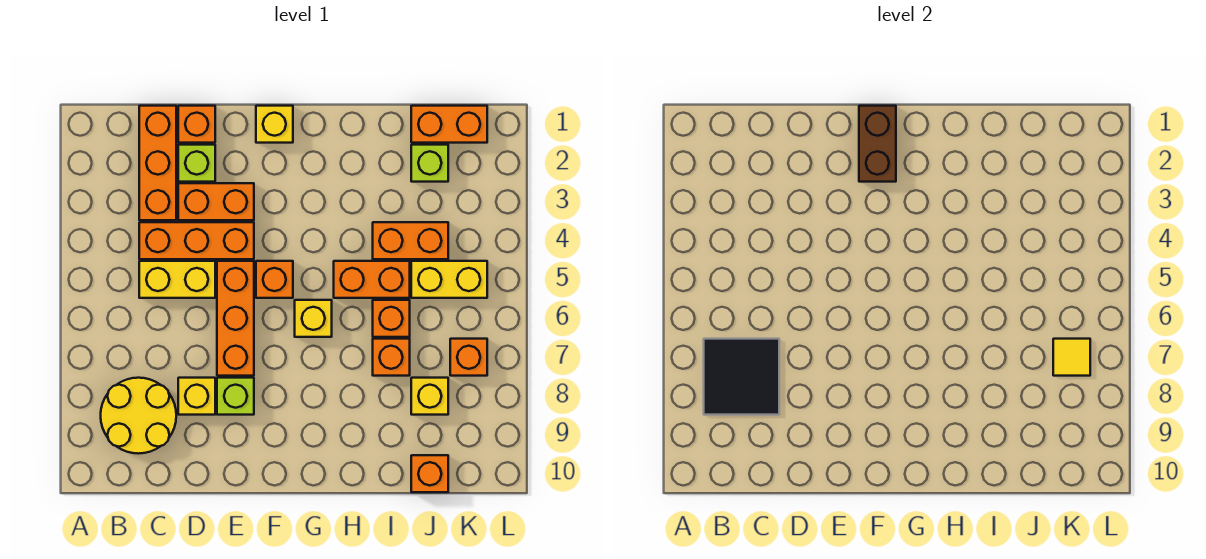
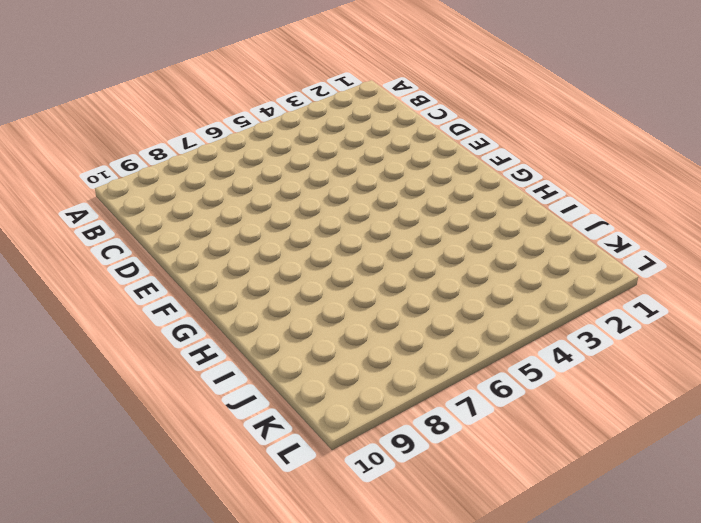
none -> yellow 2x2 round brick [101,378,176,454]
none -> orange 1x3 brick [139,106,176,220]
none -> orange 1x3 brick [139,222,254,259]

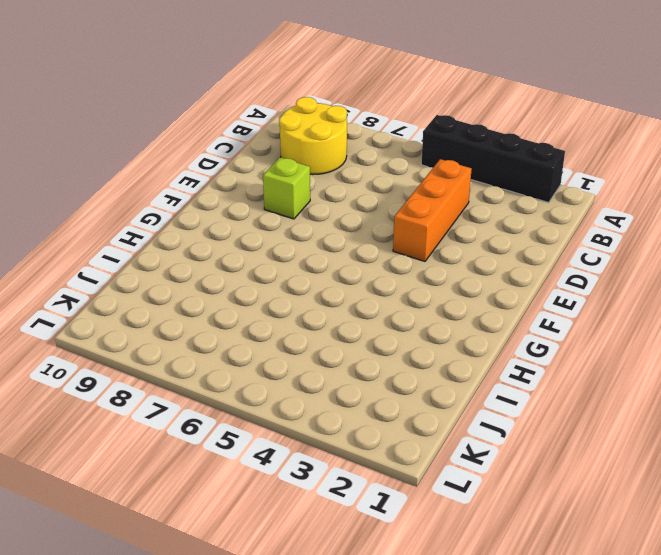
black 1x4 brick [421,115,565,203] -> none
none -> orange 1x3 brick [139,106,176,220]
none -> yellow 1x2 brick [139,261,215,298]
none -> orange 1x1 brick [178,106,215,143]

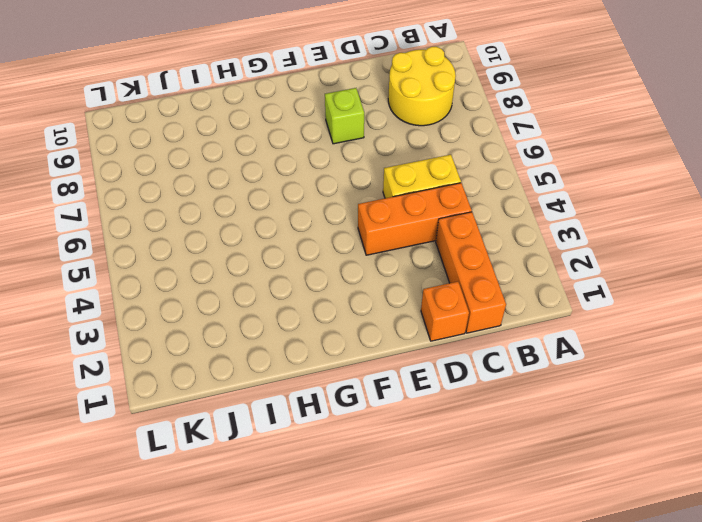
none -> lime 1x1 brick [178,145,215,182]
none -> orange 1x2 brick [178,183,254,220]
none -> yellow 1x1 brick [178,378,215,415]

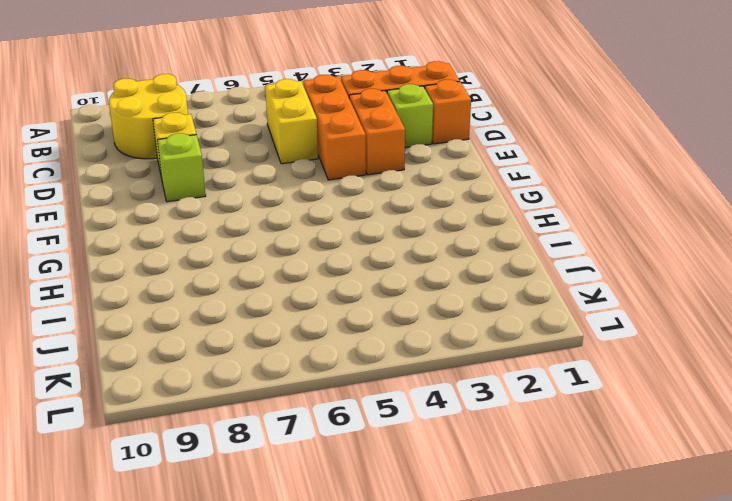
none -> orange 1x3 brick [217,261,254,376]
none -> yellow 1x1 brick [256,106,293,143]
none -> orange 1x1 brick [256,261,293,298]

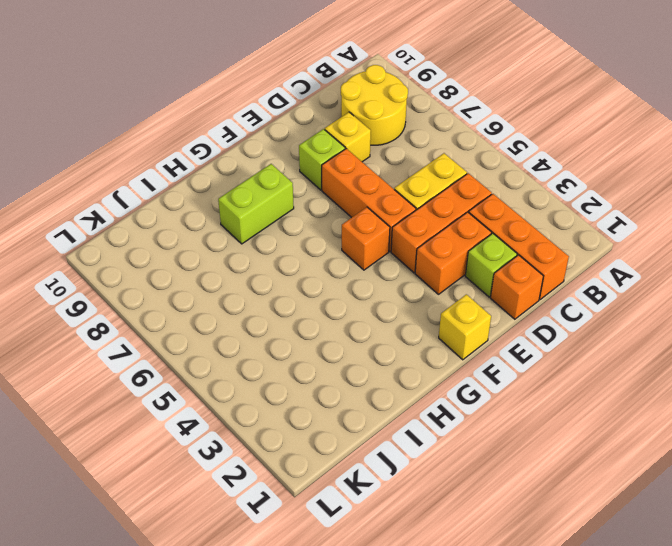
lime 1x2 brick [218,164,294,244] -> none
none -> yellow 1x1 brick [295,300,332,337]
none -> orange 1x2 brick [334,261,410,298]
none -> orange 1x2 brick [373,222,448,259]

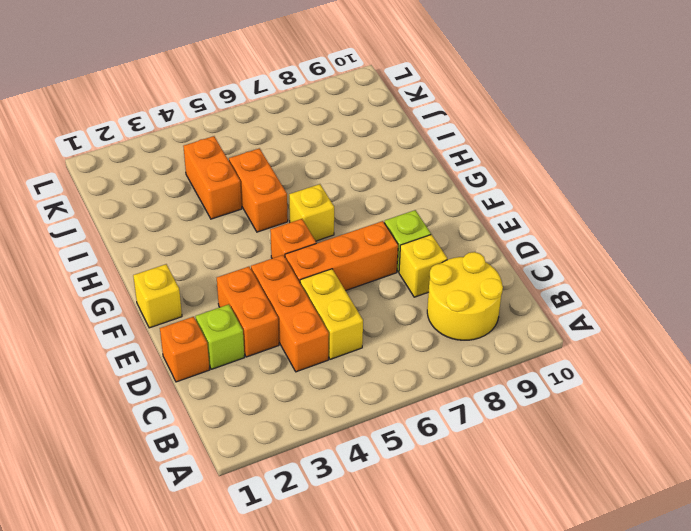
none -> orange 1x3 brick [139,106,176,220]
none -> orange 1x1 brick [373,300,410,337]
none -> orange 1x1 brick [373,339,410,376]

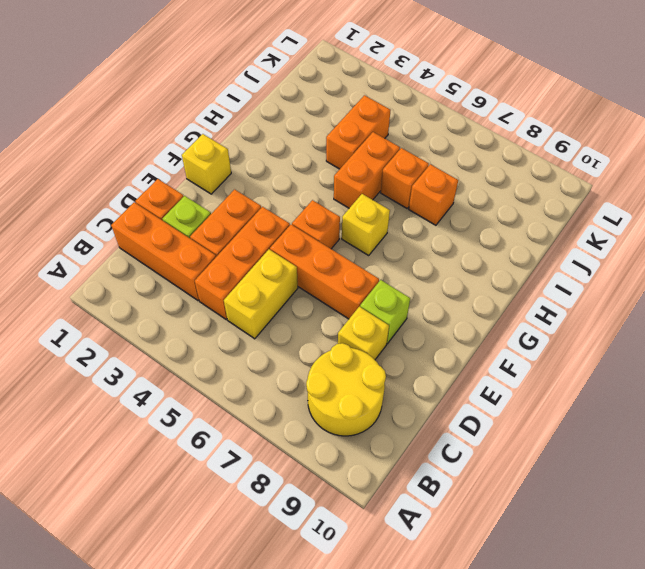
none -> orange 1x2 brick [411,106,487,143]
none -> lime 1x1 brick [411,145,448,182]
none -> yellow 1x2 brick [411,261,487,298]

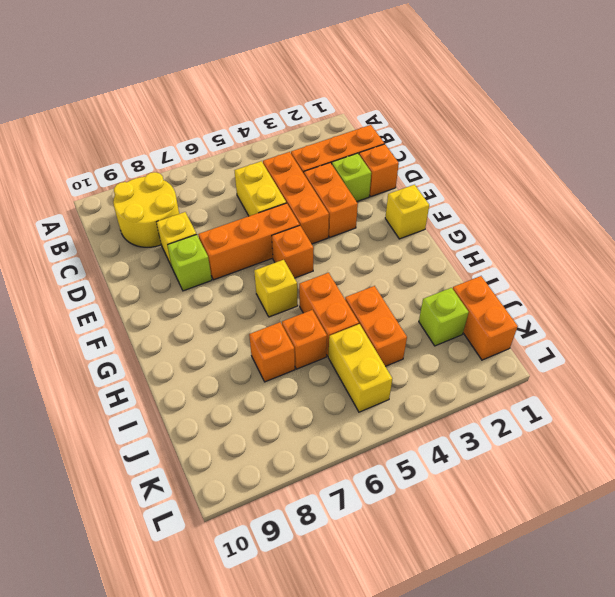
none -> yellow 1x1 brick [411,378,448,415]
none -> orange 1x1 brick [411,455,448,492]
none -> orange 1x1 brick [450,339,487,376]

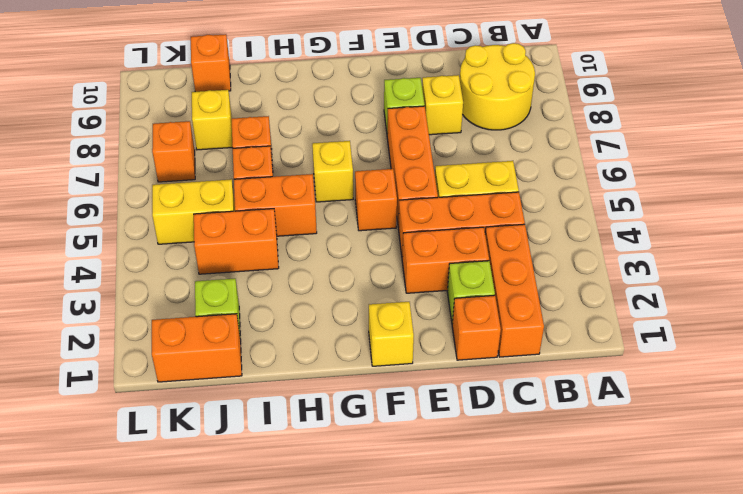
none -> black 2x2 tile [704,339,779,415]
none -> brown 1x2 brick [859,106,896,182]
none -> yellow 1x1 tile [1053,339,1090,376]

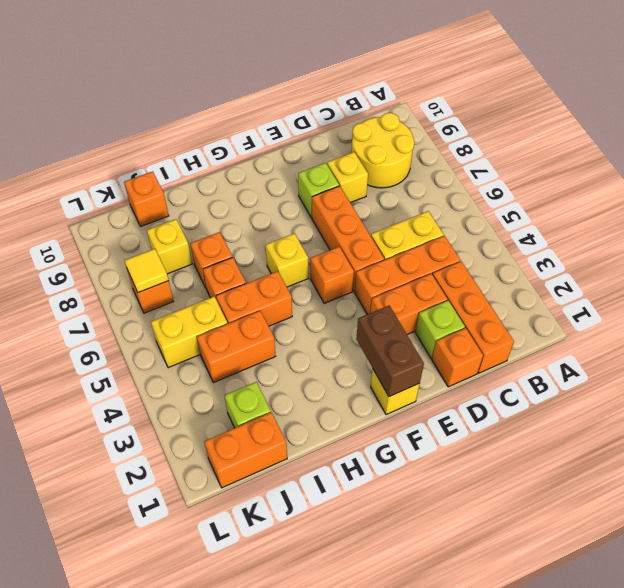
none -> black 2x2 tile [704,339,779,415]

